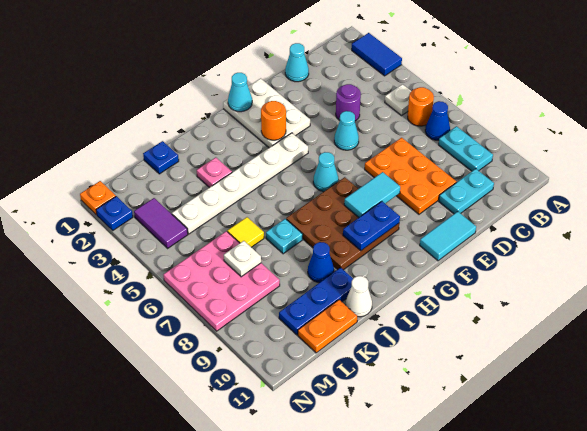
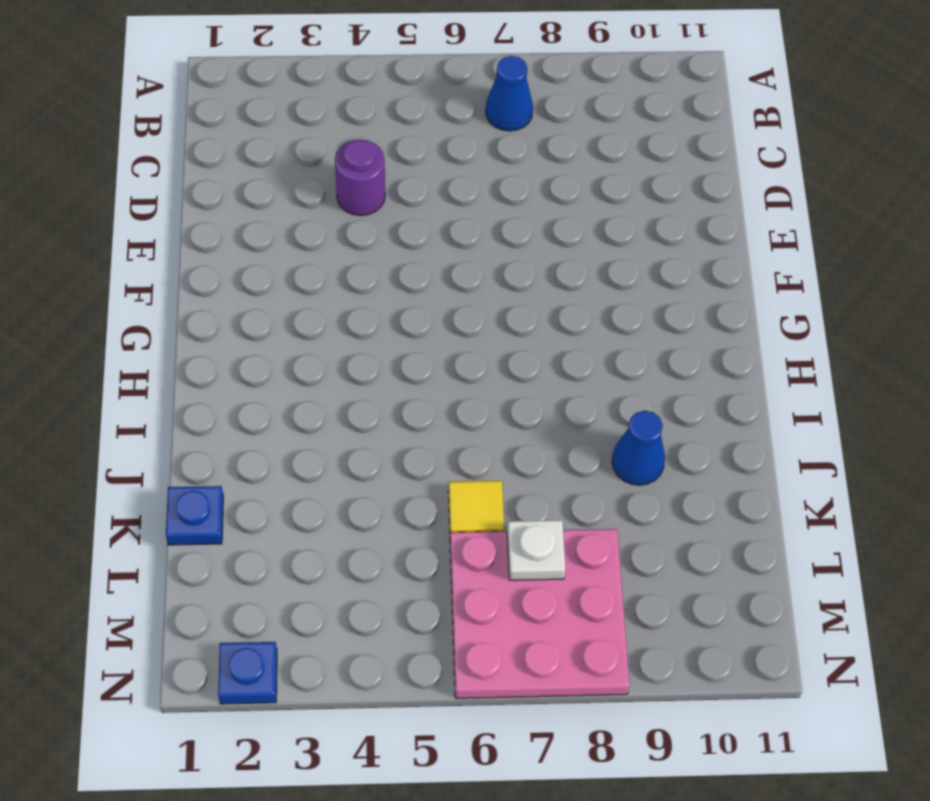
none -> blue 1x2 tile [352,33,402,76]
none -> white 1x1 plate [385,84,411,116]
none -> orange 1x1 round brick [408,87,434,126]
none -> cyan 1x2 plate [439,126,493,171]

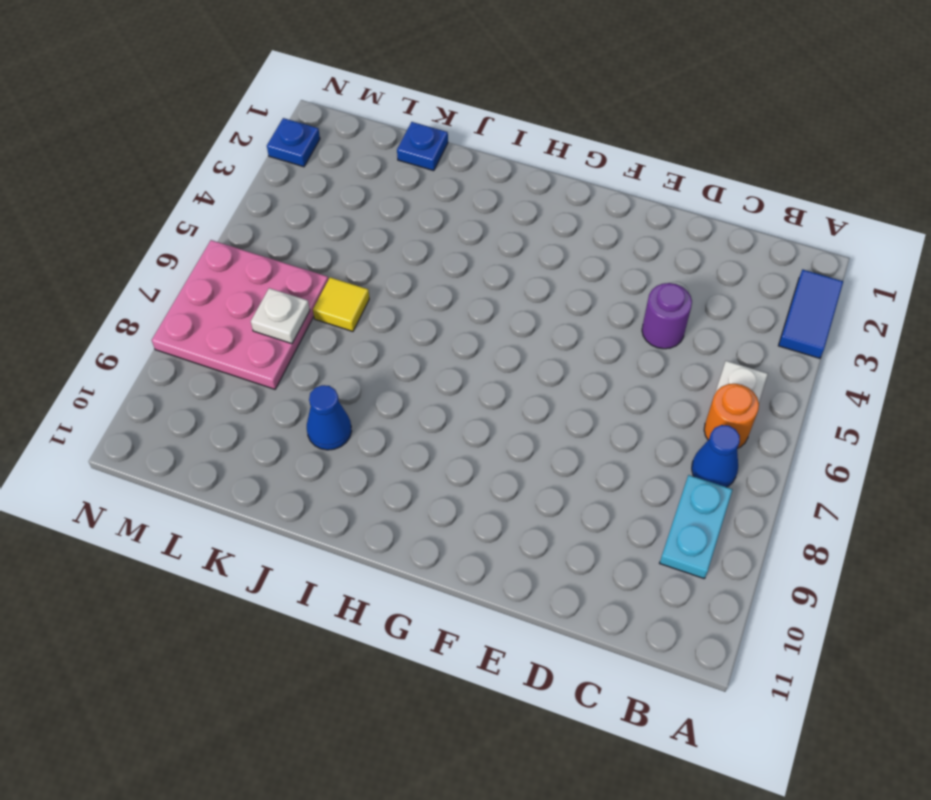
none -> cyan 1x2 plate [439,169,494,214]
none -> cyan 1x1 cone [285,43,309,82]
none -> orange 2x3 plate [365,138,456,214]
none -> cyan 1x1 cone [334,111,359,150]

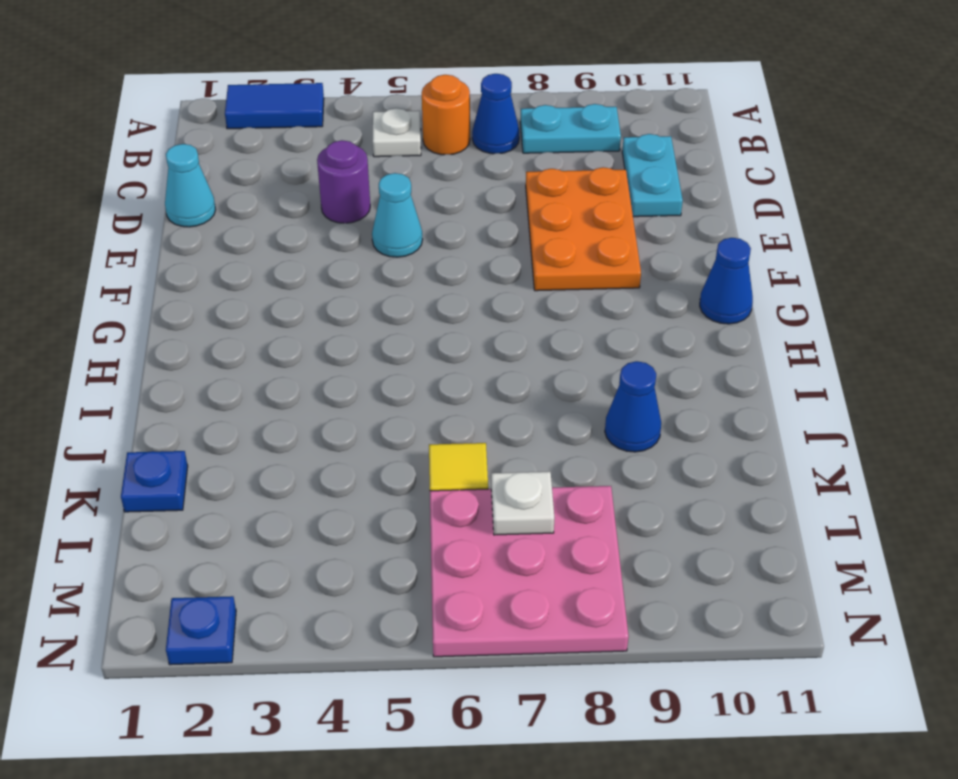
orange 2x3 plate [526,167,641,291] -> orange 2x3 plate turned to [365,138,456,214]
blue 1x1 cone [700,238,753,324] -> none
none -> cyan 1x2 tile [420,212,476,261]
none -> white 2x3 plate [223,78,310,148]
none -> white 1x6 plate [172,133,308,234]
none -> cyan 1x1 cone [313,152,338,192]

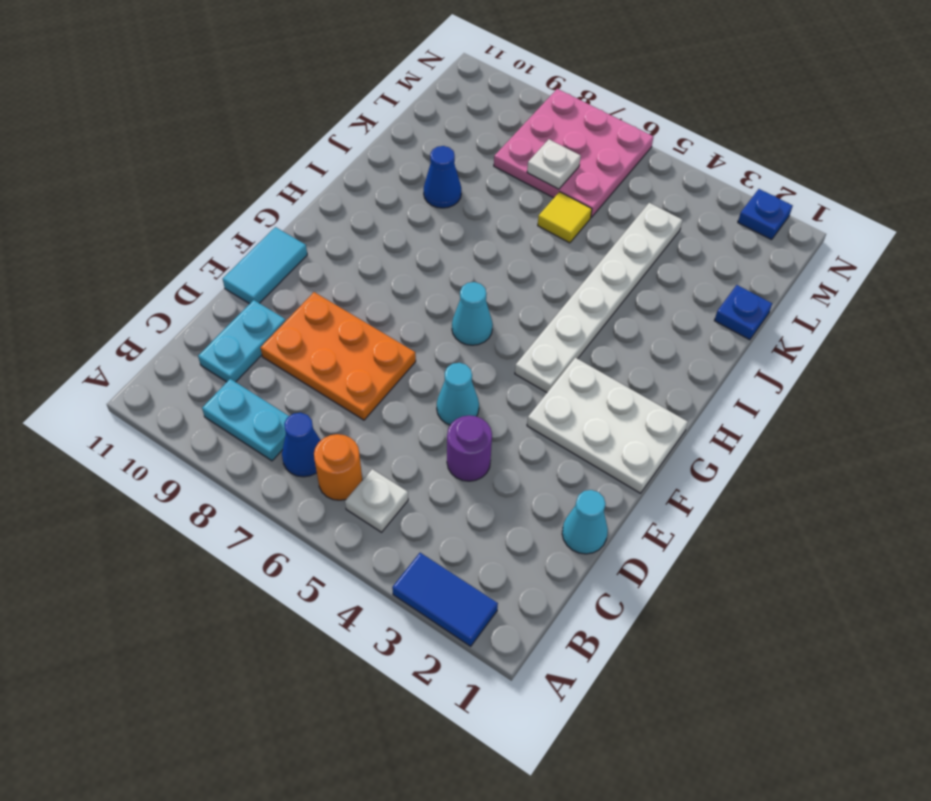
none -> brown 3x3 plate [286,177,399,270]
none -> pink 1x1 plate [197,157,232,188]
none -> cyan 1x1 plate [266,219,303,254]
none -> blue 1x3 plate [279,267,353,335]

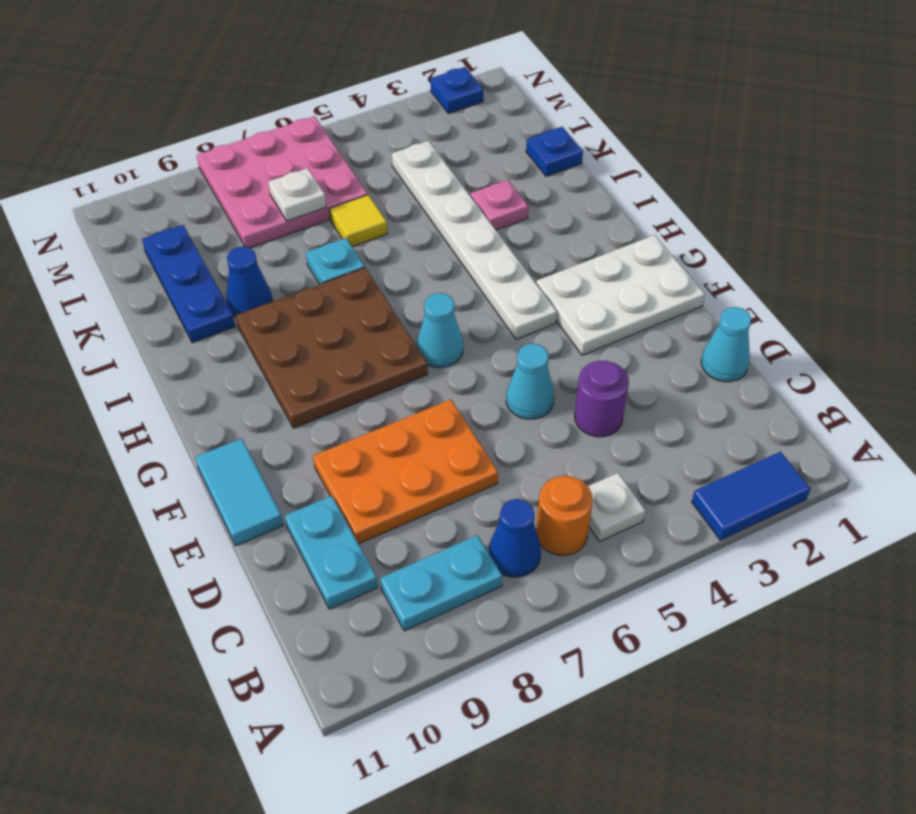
none -> white 1x1 cone [346,276,372,317]
none -> orange 1x2 plate [298,300,357,353]
none -> purple 1x2 tile [134,198,188,248]
none -> orange 1x1 plate [80,181,116,215]

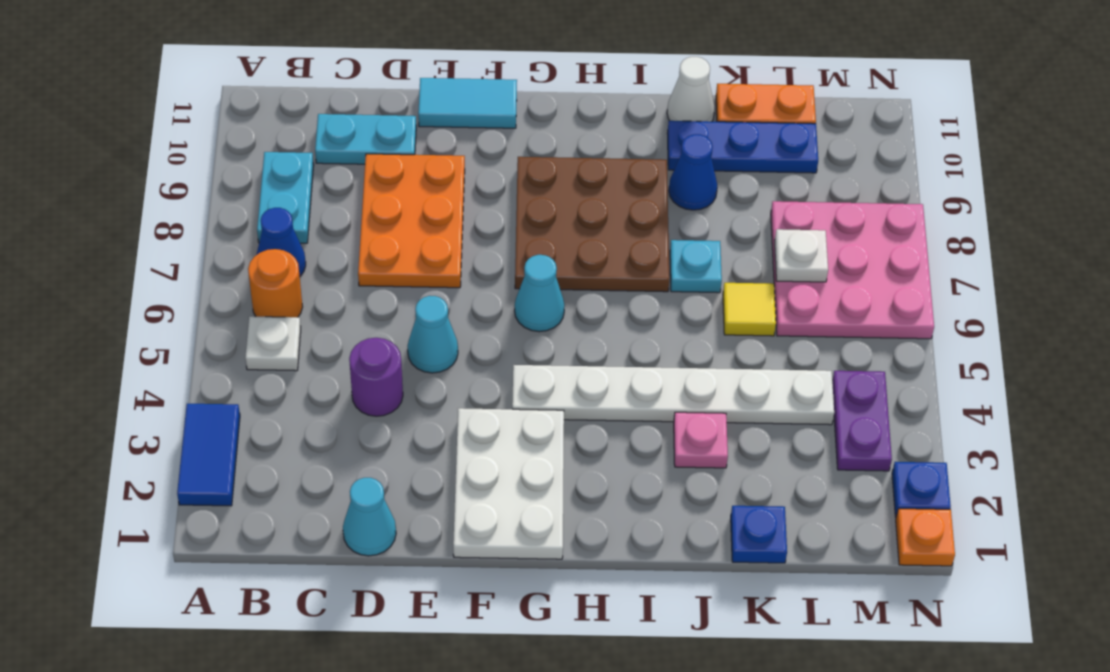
purple 1x2 plate [832,371,892,471] -> purple 1x2 tile [134,198,188,248]
none -> cyan 1x2 tile [344,172,400,217]
none -> cyan 1x1 cone [228,73,252,112]
none -> orange 1x1 round brick [261,101,286,140]
none -> blue 1x2 plate [343,201,400,251]

